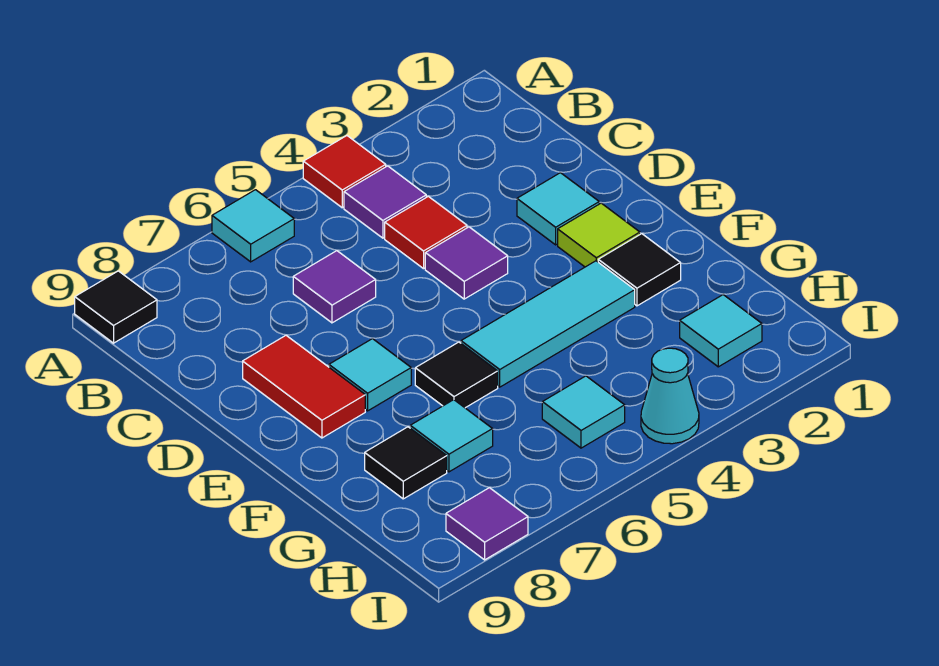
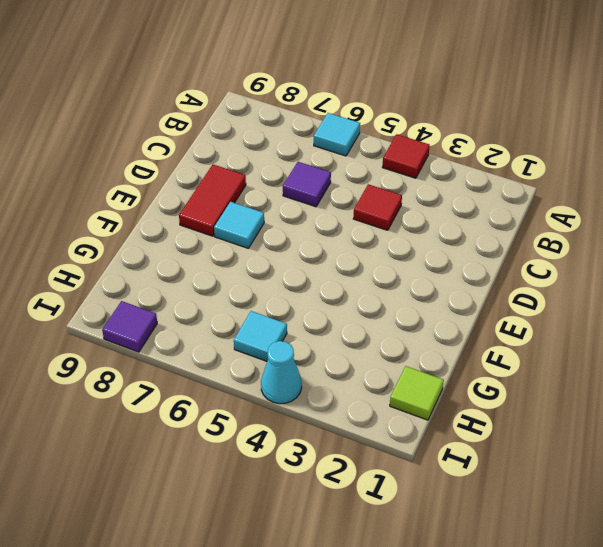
lime 1x1 tile [390,366,444,420] -> lime 1x1 tile moved to [558,203,640,267]
none -> black 1x1 tile [75,271,157,343]
none -> purple 1x1 tile [344,166,426,238]
none -> cyan 1x1 tile [517,173,599,245]

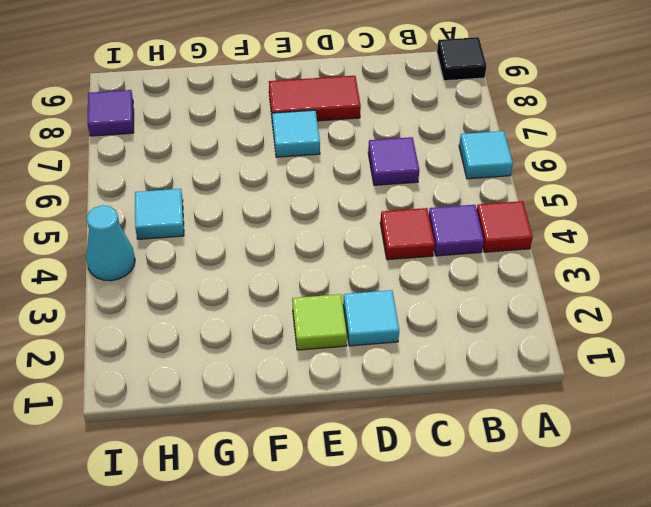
none -> purple 1x1 tile [425,227,508,299]
none -> black 1x1 tile [598,234,681,306]
none -> cyan 1x3 tile [461,261,635,387]

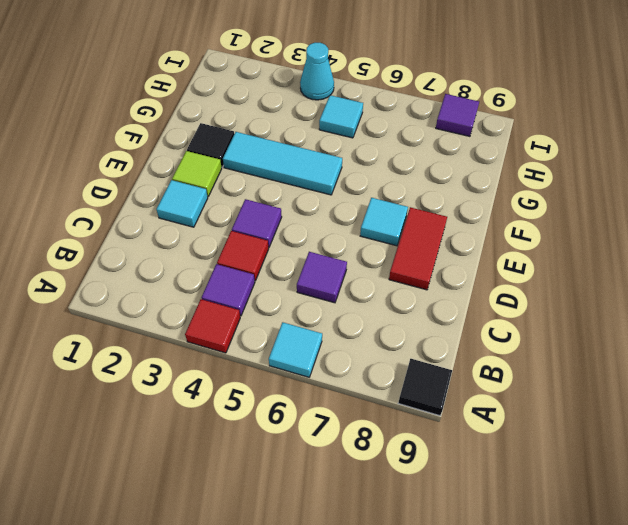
none -> black 1x1 tile [415,342,498,408]
none -> cyan 1x1 tile [410,400,493,472]
none -> black 1x1 tile [365,427,447,499]

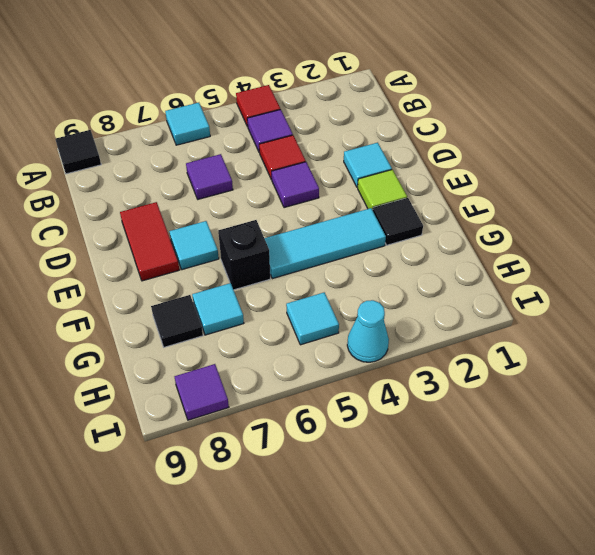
black 1x1 brick [218,220,270,290] -> black 1x1 tile [415,342,498,408]
none -> cyan 1x1 tile [680,295,762,367]

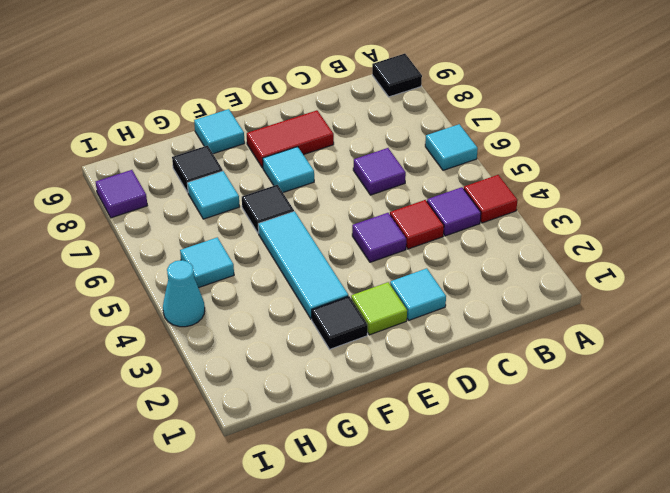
cyan 1x1 tile [194,109,245,154] -> cyan 1x1 tile moved to [680,295,762,367]

